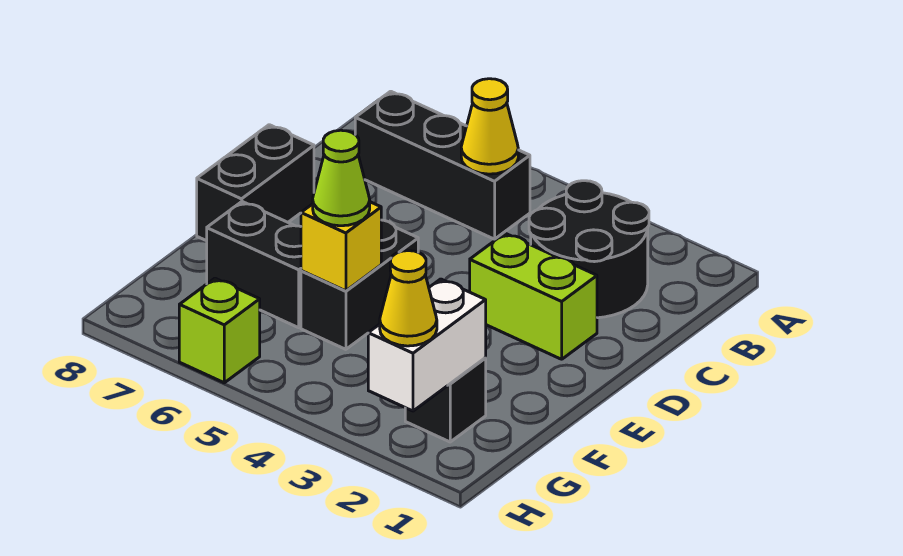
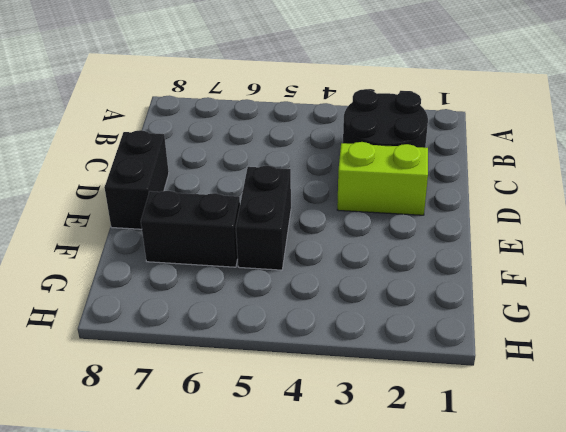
none -> black 1x3 brick [355,91,530,239]
none -> black 1x1 brick [405,358,486,442]
none -> lime 1x1 brick [179,278,260,383]

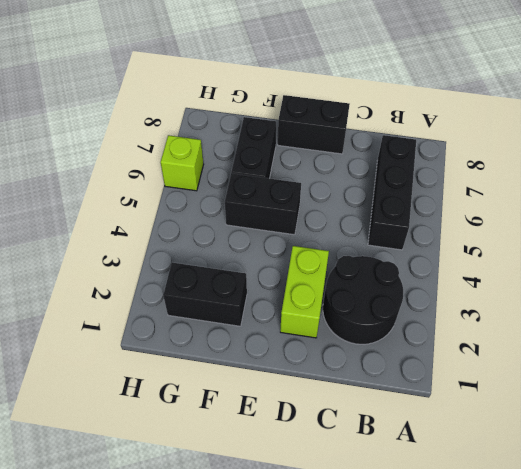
black 1x2 brick [163,263,247,326] -> black 1x1 brick [405,358,486,442]
none -> yellow 1x1 cone [461,79,518,174]
none -> yellow 1x1 brick [301,202,381,291]
none -> white 1x2 brick [368,279,486,411]

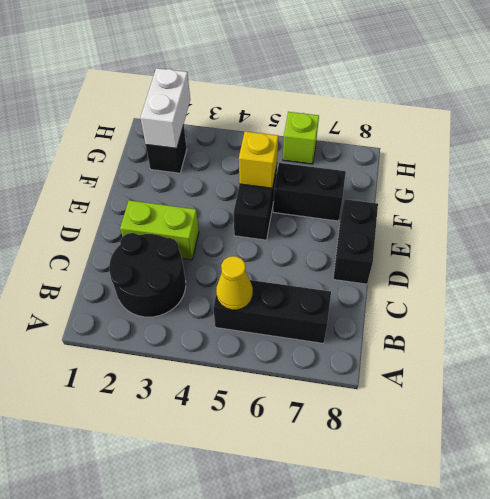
none -> lime 1x1 cone [313,130,370,226]
none -> yellow 1x1 cone [380,251,437,346]

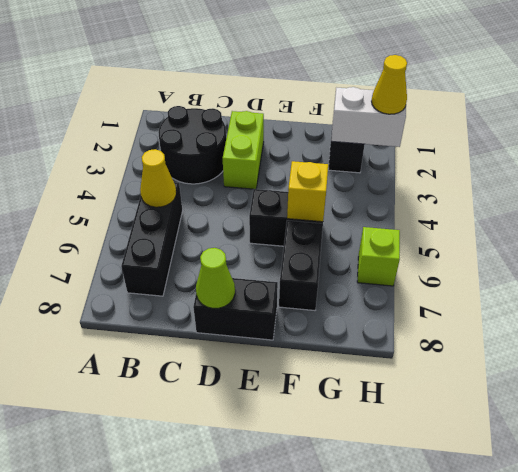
lime 1x1 cone [196,248,235,308] -> lime 1x1 cone moved to [313,130,370,226]

